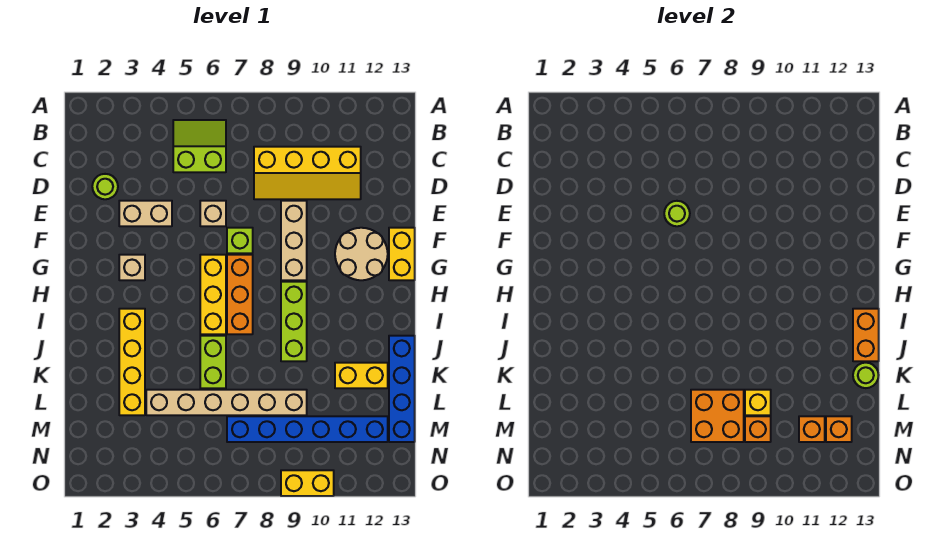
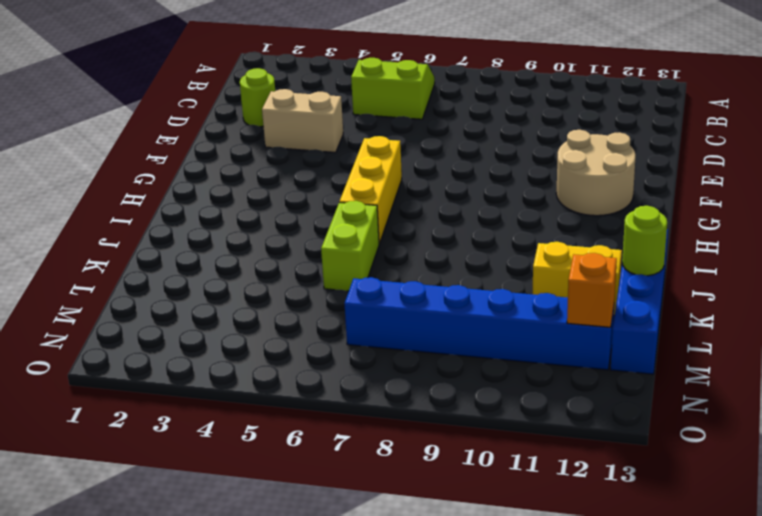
none -> yellow 2x4 slope [254,147,361,199]
none -> tan 1x1 brick [200,201,226,226]
none -> tan 1x3 brick [281,201,307,280]

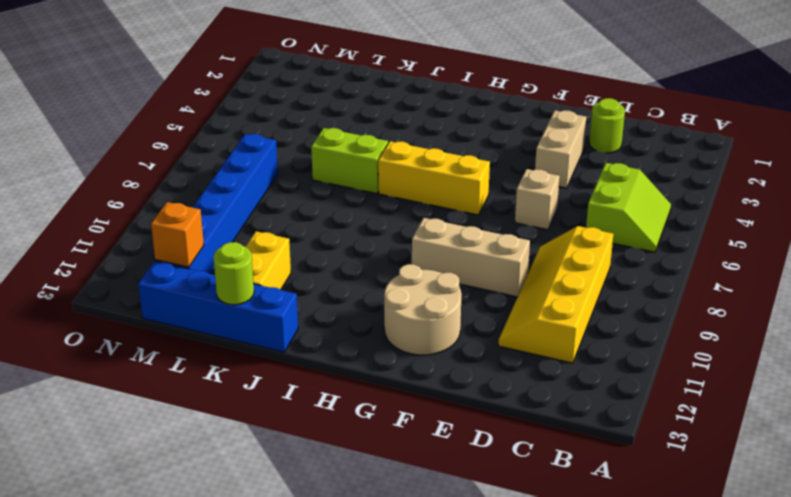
none -> lime 1x1 brick [227,228,253,253]
none -> yellow 1x2 brick [389,228,415,280]
none -> tan 1x1 brick [119,255,145,280]

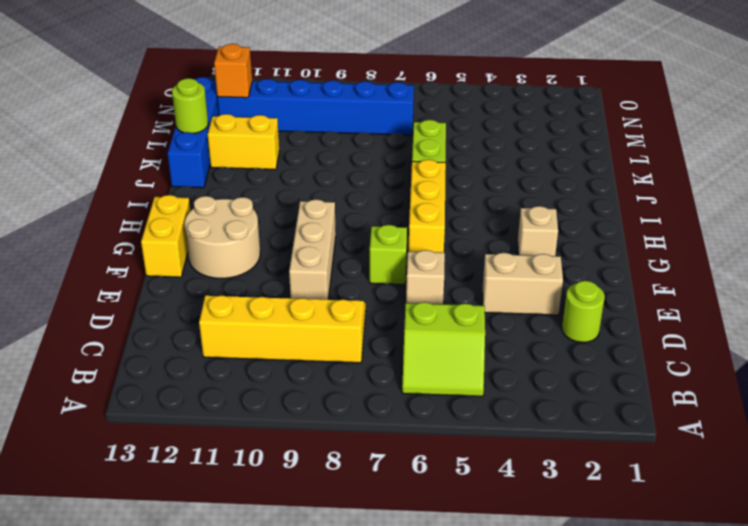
none -> orange 1x3 brick [227,255,253,334]
none -> lime 1x3 brick [281,282,307,361]
none -> yellow 1x4 brick [119,309,145,415]

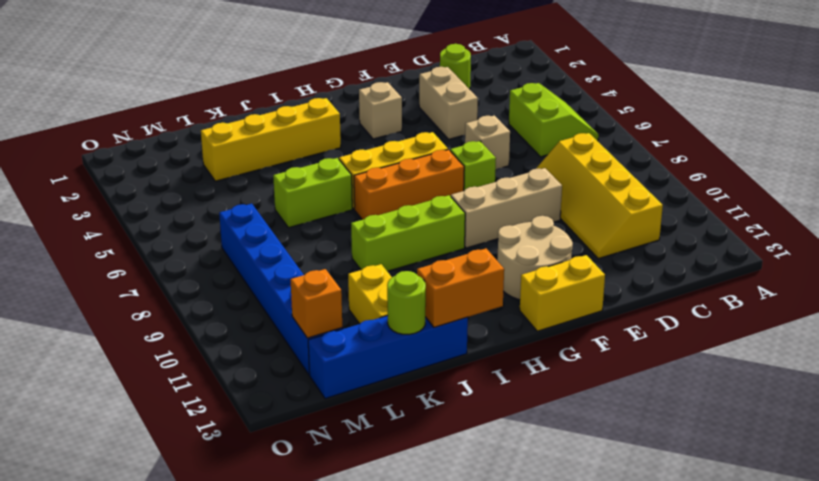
none -> tan 1x6 brick [146,390,307,415]
none -> yellow 1x2 brick [281,470,334,496]
none -> lime 1x1 round brick [664,201,690,226]

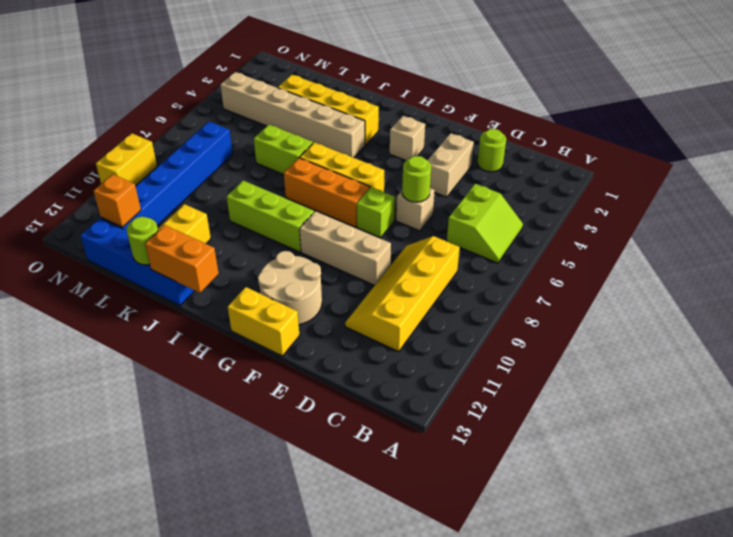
tan 1x6 brick [220,72,365,158] -> tan 1x6 brick turned to [146,390,307,415]
none -> orange 2x2 brick [691,390,744,442]
none -> yellow 1x1 brick [745,390,771,415]
none -> orange 1x1 brick [745,416,771,442]

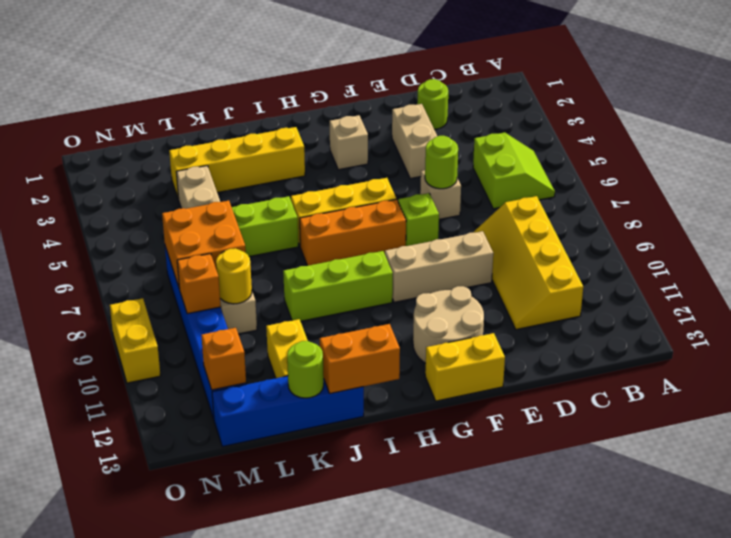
yellow 1x1 round brick [216,248,252,304] -> yellow 1x1 brick [745,390,771,415]
none -> orange 1x1 brick [799,416,825,442]

